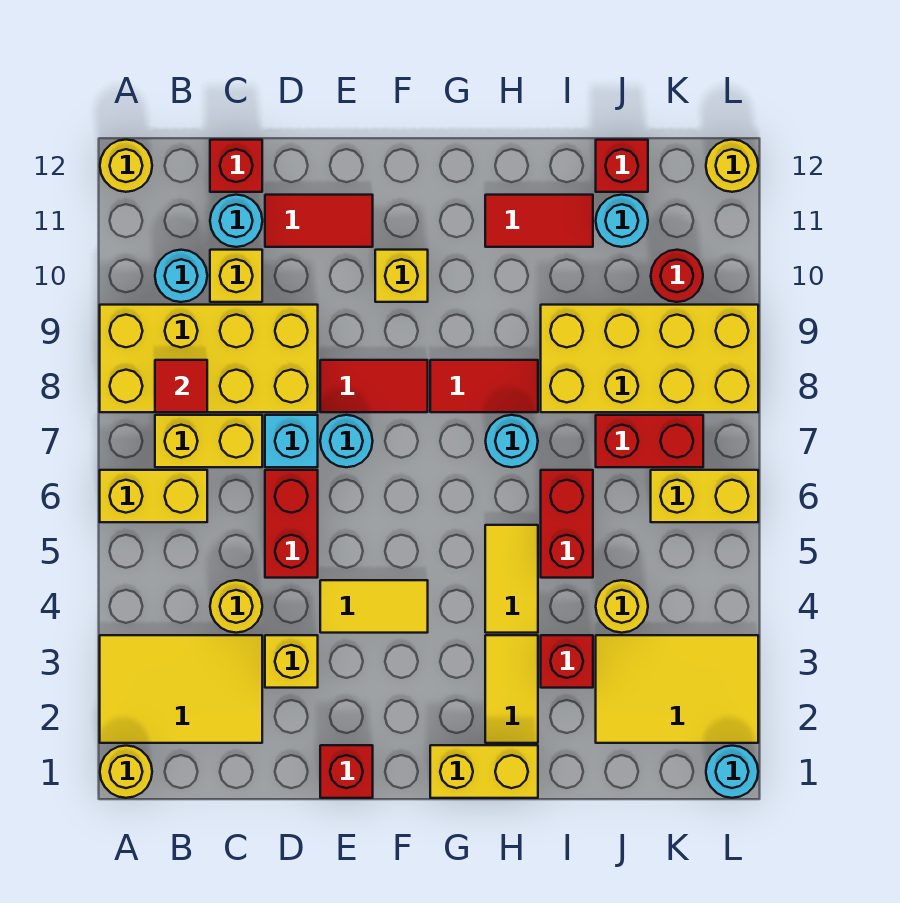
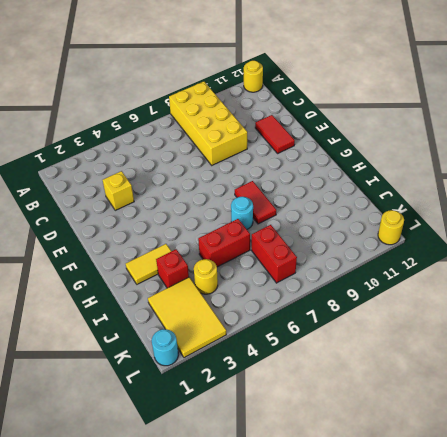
none -> yellow 1x1 round brick [100,746,152,798]
none -> yellow 2x3 tile [100,635,262,743]
none -> yellow 1x2 brick [100,470,207,522]
none -> yellow 1x2 brick [155,415,262,467]

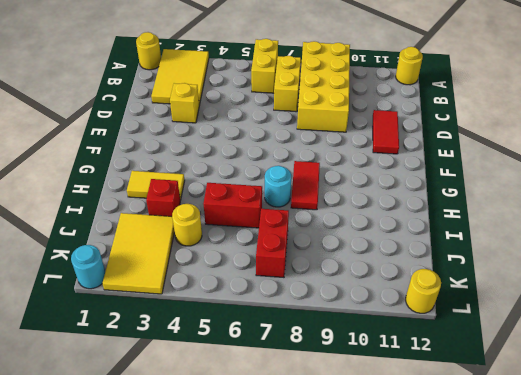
none -> cyan 1x1 round brick [155,250,207,302]
none -> yellow 1x1 round brick [210,580,262,633]
none -> yellow 1x1 brick [210,250,262,302]
none -> cyan 1x1 round brick [210,195,262,247]

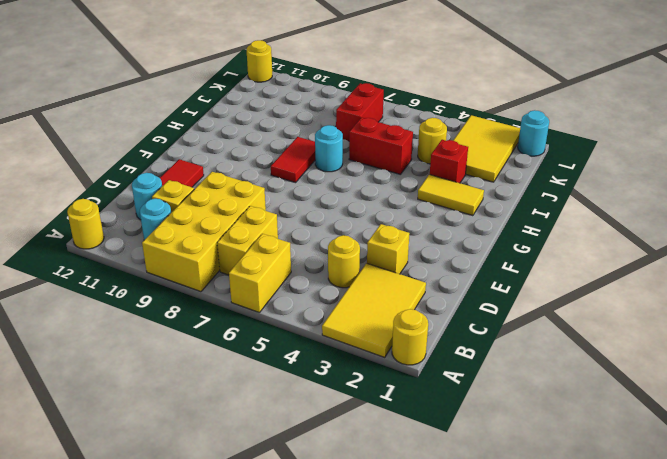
none -> red 1x1 brick [210,140,262,192]
none -> red 1x2 brick [265,470,318,578]
none -> cyan 1x1 brick [265,415,318,467]
none -> red 1x1 brick [320,745,373,798]

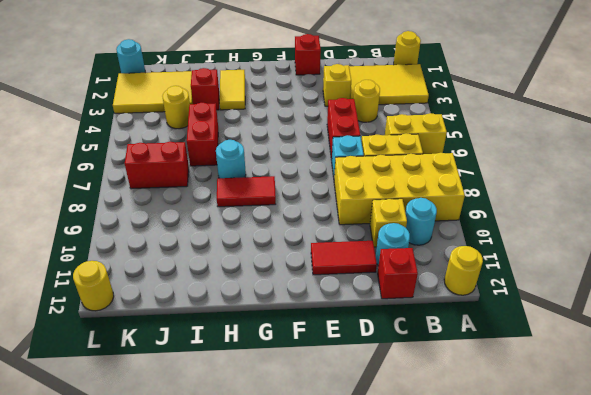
none -> yellow 1x2 tile [320,580,428,633]
none -> cyan 1x1 round brick [320,415,373,467]
none -> red 1x2 tile [320,360,428,412]
none -> yellow 1x1 brick [375,250,428,302]

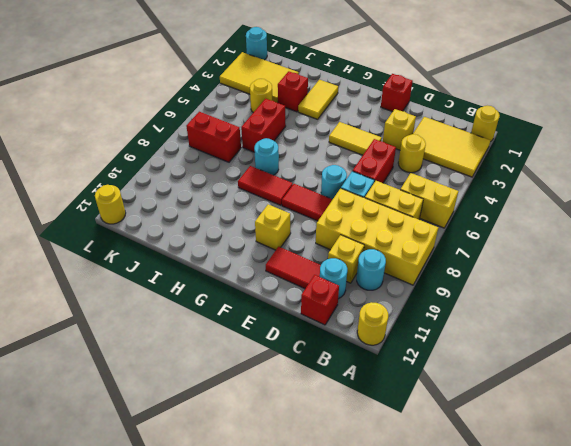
none -> yellow 1x2 brick [430,745,538,798]
none -> yellow 1x2 tile [485,525,538,633]
none -> red 1x2 tile [485,195,593,247]
none -> yellow 2x4 brick [541,305,758,412]

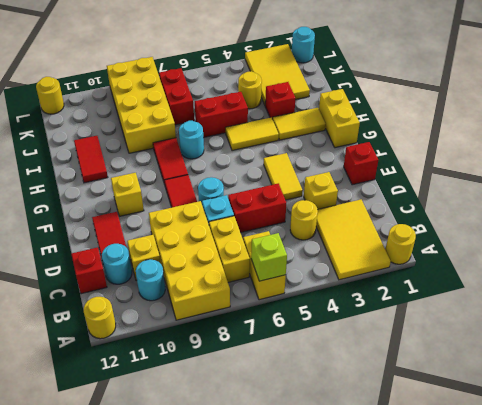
lime 1x1 brick [251,233,287,281] -> none
none -> cyan 1x1 round brick [596,195,648,247]
none -> red 1x1 brick [596,140,648,192]
none -> yellow 1x2 brick [651,470,758,522]
none -> red 1x1 round brick [651,250,703,302]

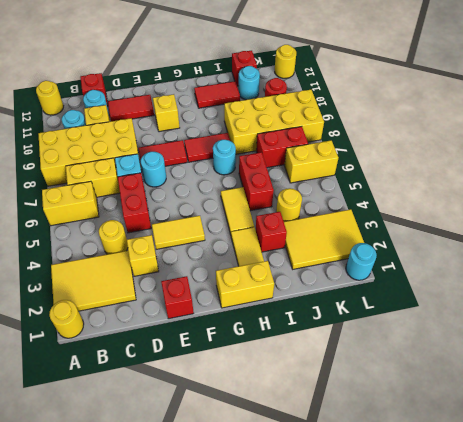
none -> red 1x1 tile [155,360,207,412]

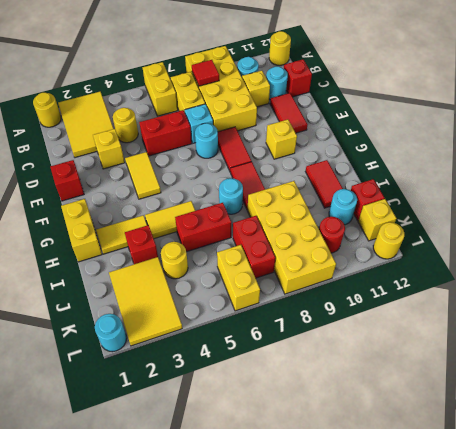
yellow 1x1 brick [358,199,396,241] -> none

